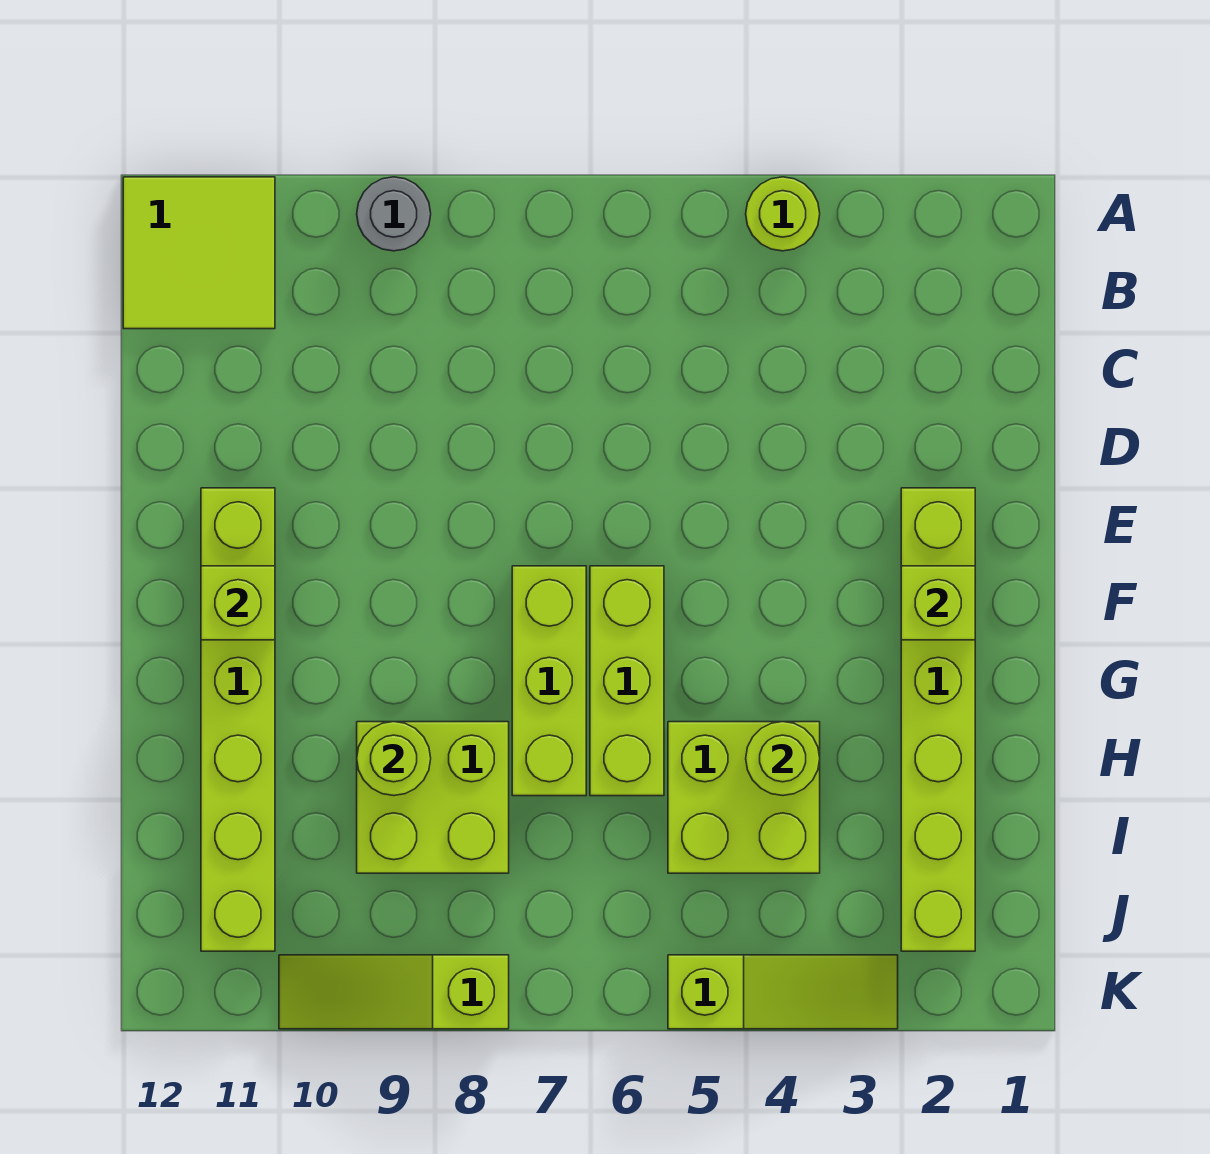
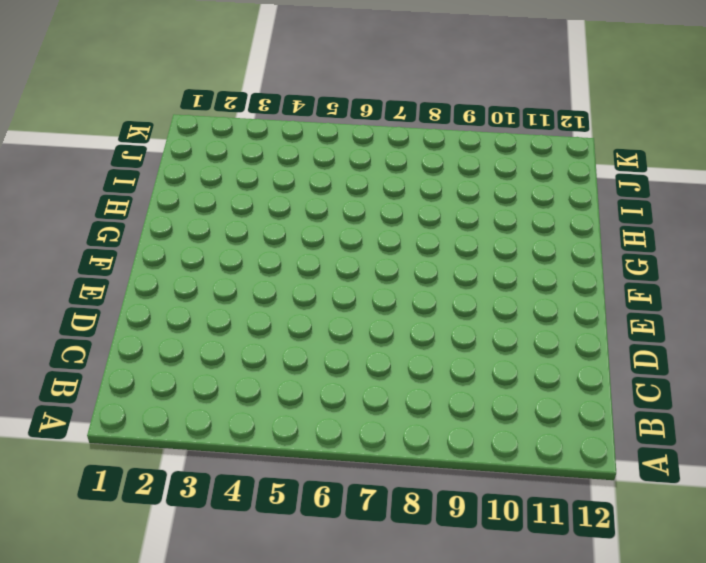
none -> lime 1x1 round brick [746,177,820,251]
none -> grey 1x1 round brick [357,177,431,251]
none -> lime 2x2 tile [123,177,275,329]

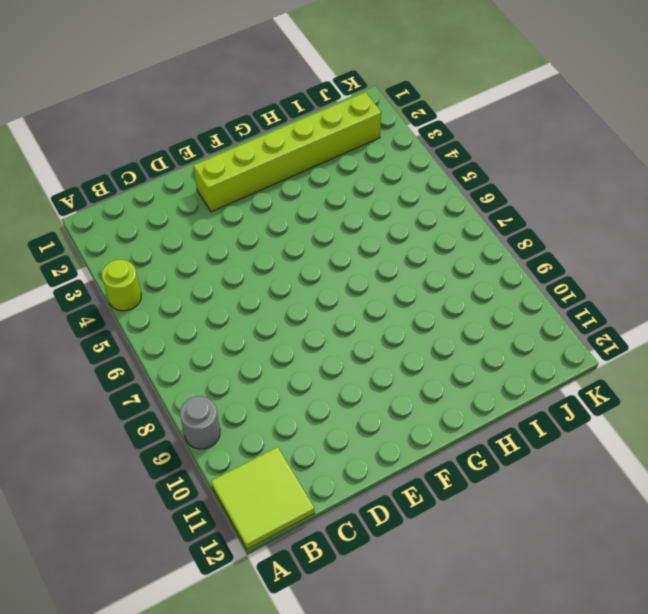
none -> lime 1x6 brick [201,488,275,951]
none -> lime 1x3 brick [590,566,664,796]
none -> lime 1x3 brick [512,566,586,796]

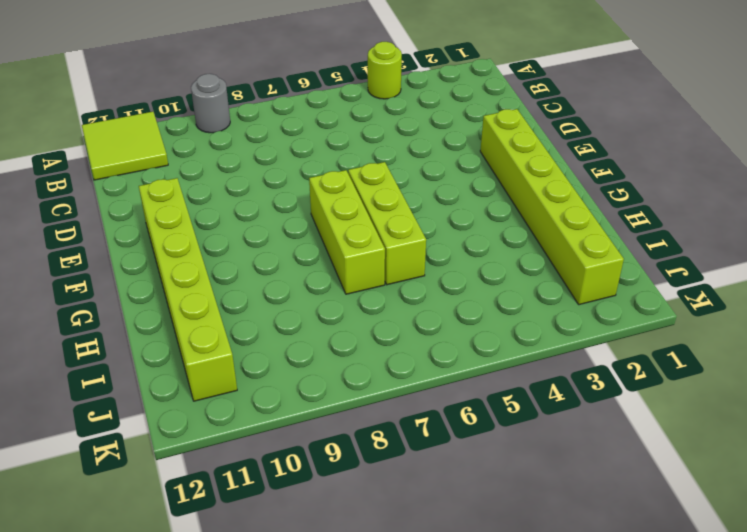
none -> lime 2x2 brick [668,722,820,873]
none -> lime 2x2 brick [357,722,509,873]
none -> lime 1x3 slope [668,955,898,1029]

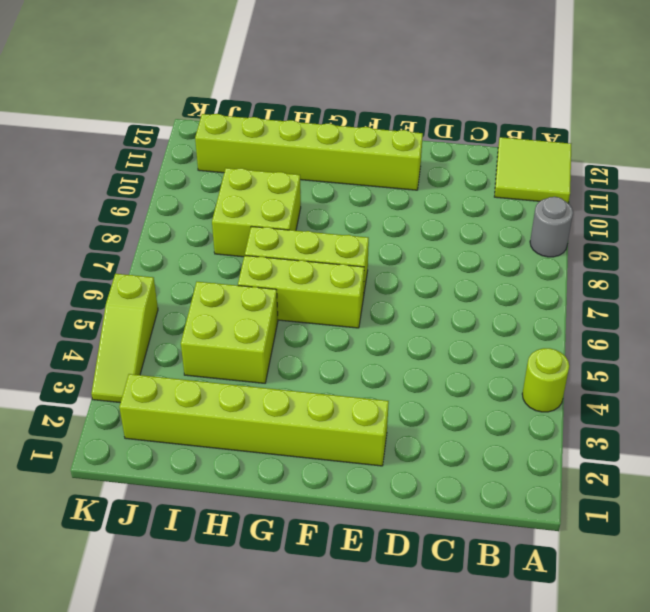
none -> lime 1x3 slope [279,955,509,1029]
none -> lime 1x1 brick [901,566,975,640]
none -> lime 1x1 brick [201,566,275,640]

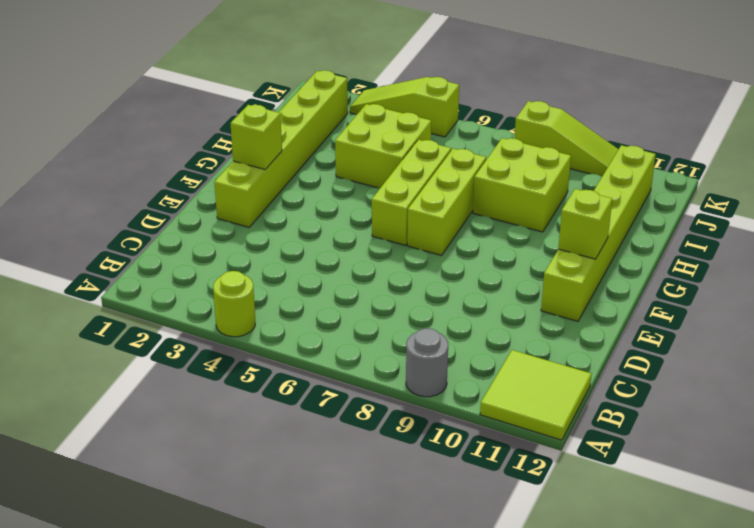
none -> lime 1x1 round brick [746,722,820,796]
none -> lime 1x1 round brick [357,722,431,796]

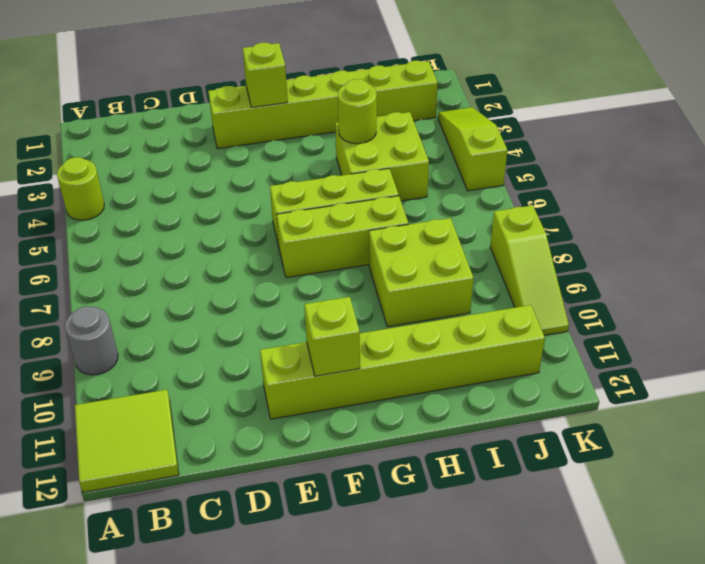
none -> lime 1x1 round brick [357,722,431,796]

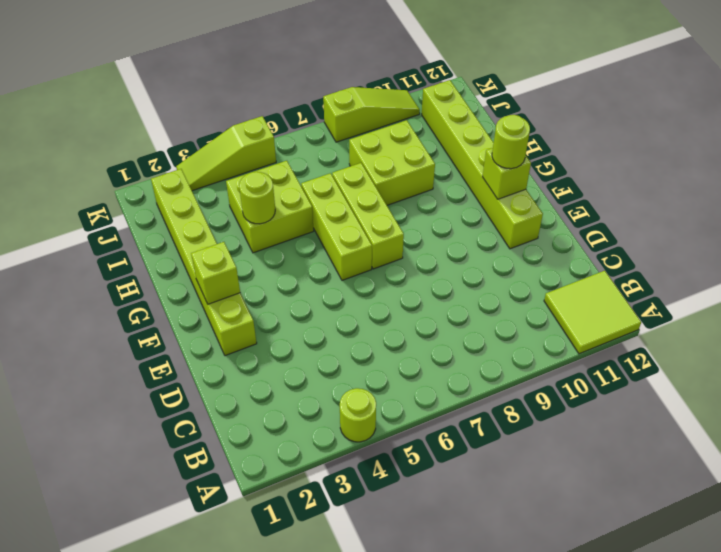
lime 1x1 round brick [492,115,530,169] -> lime 1x1 round brick moved to [357,722,431,796]
none -> grey 1x1 round brick [357,177,431,251]

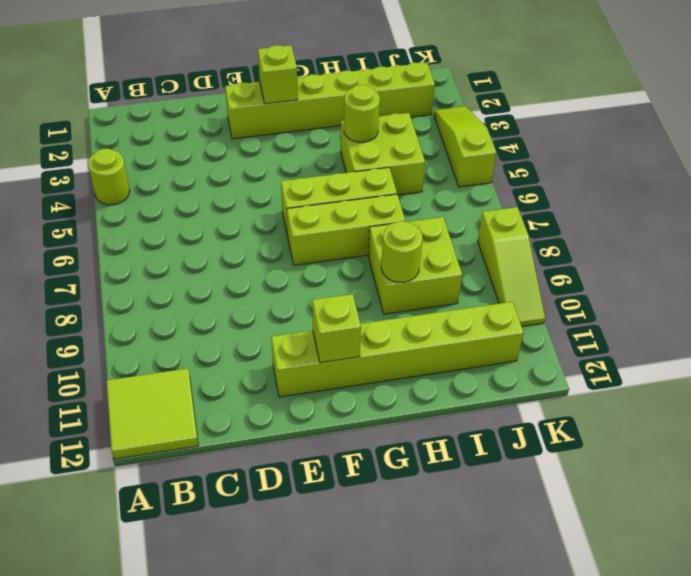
none -> grey 1x1 round brick [357,177,431,251]

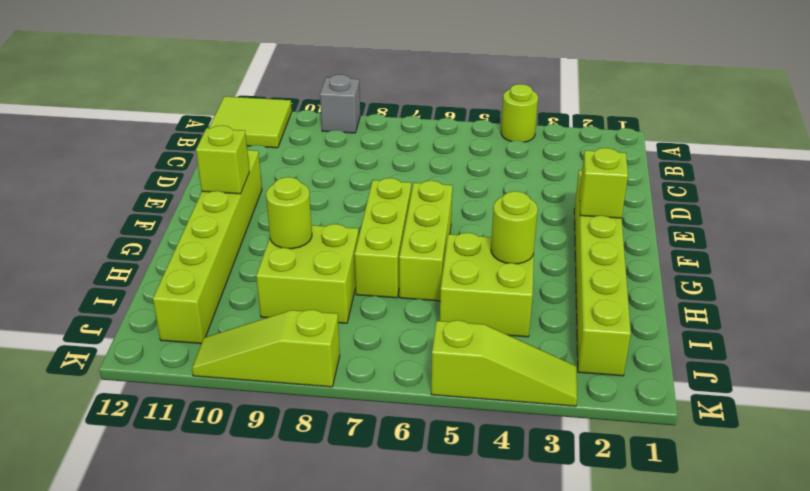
grey 1x1 brick [320,74,360,133] -> grey 1x1 round brick [357,177,431,251]

